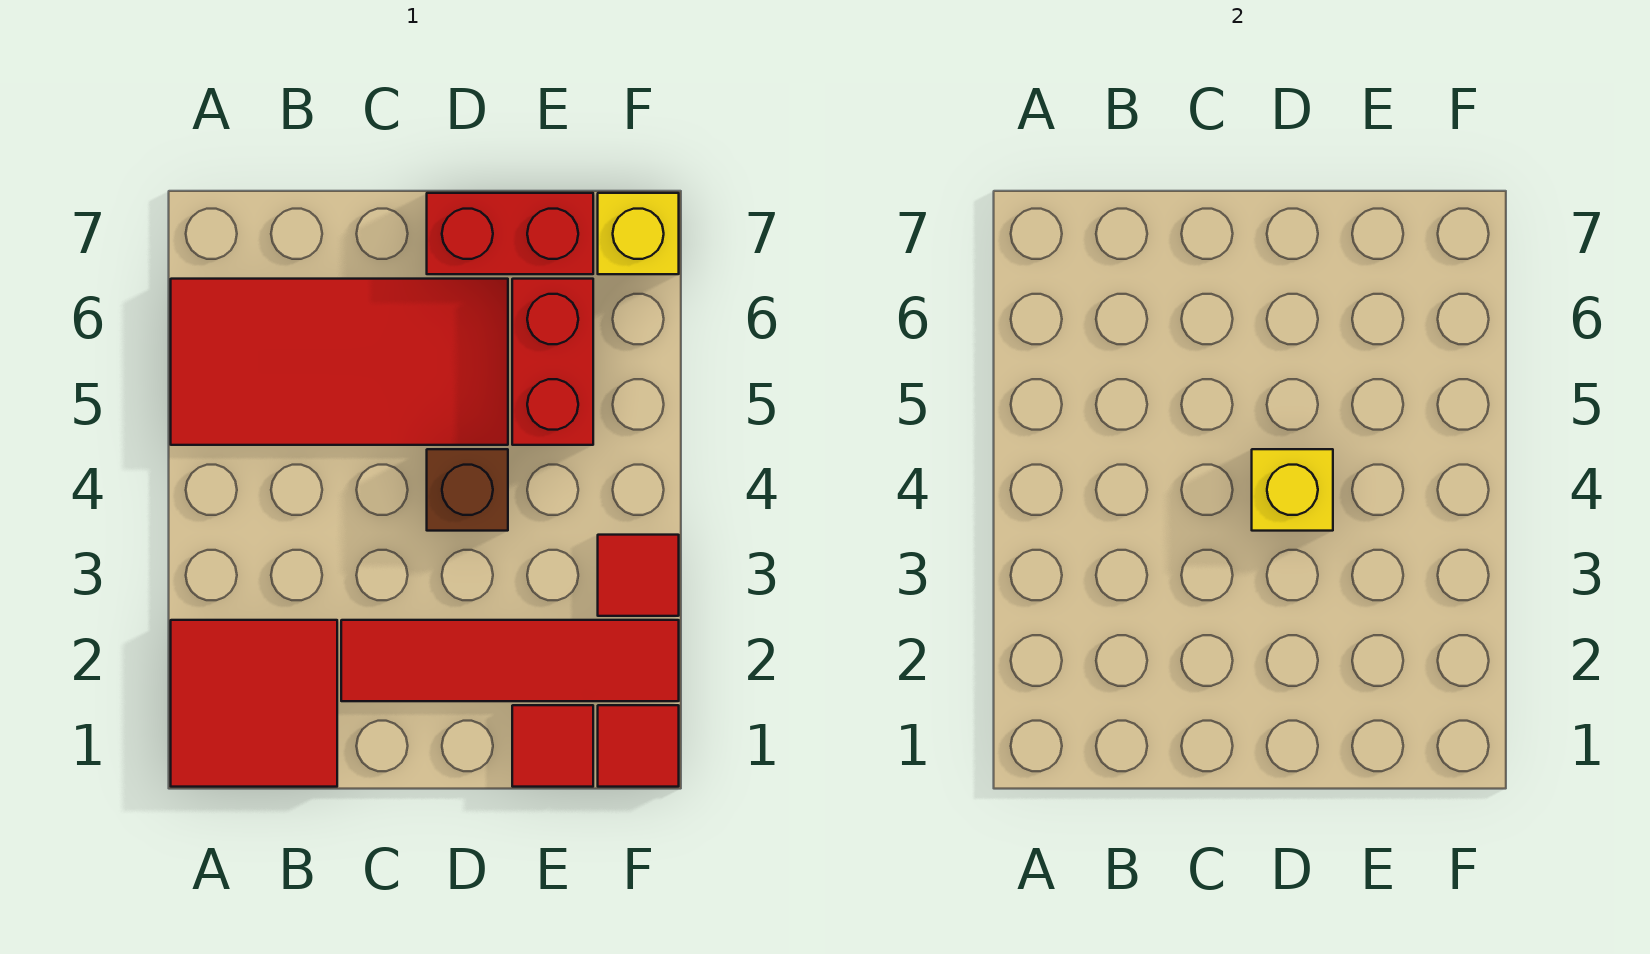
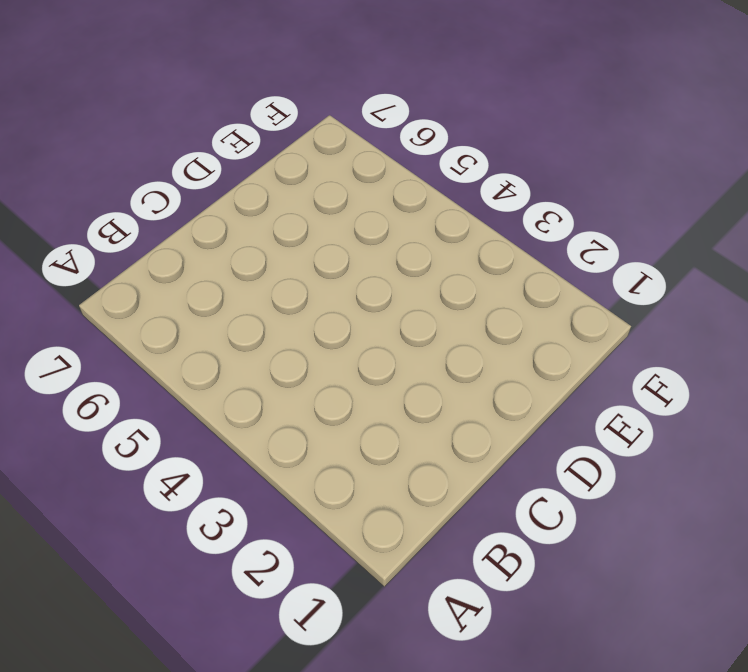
none -> red 2x2 tile [171,620,337,787]
none -> red 2x4 tile [171,279,508,445]

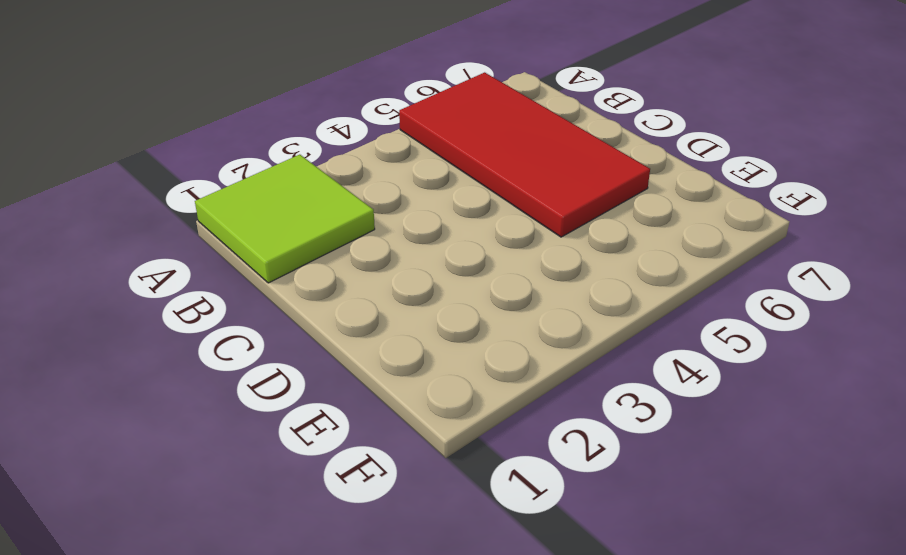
lime 2x2 tile [195,155,375,283] -> red 2x2 tile [171,620,337,787]
none -> red 1x4 tile [341,620,679,701]
none -> brown 1x1 brick [427,449,508,531]

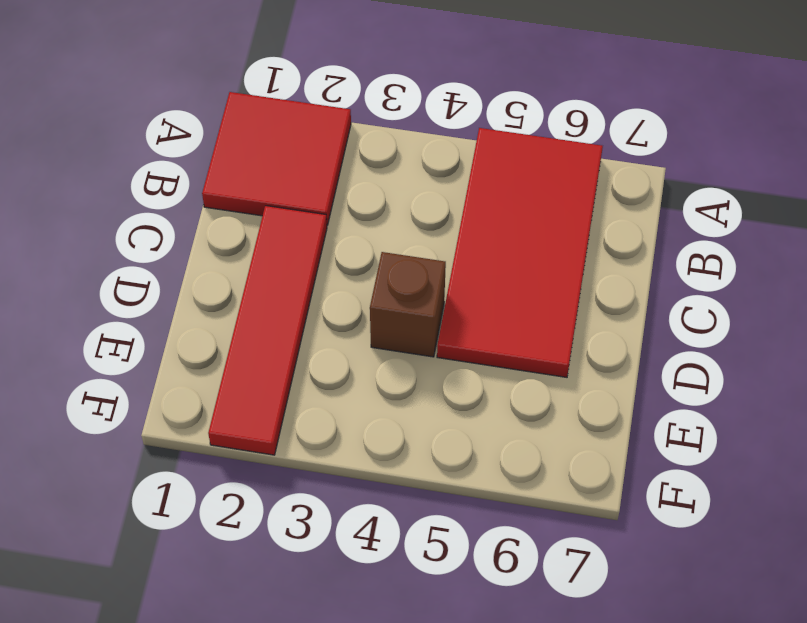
none -> red 1x2 brick [427,193,593,274]
none -> red 1x1 tile [512,705,593,787]

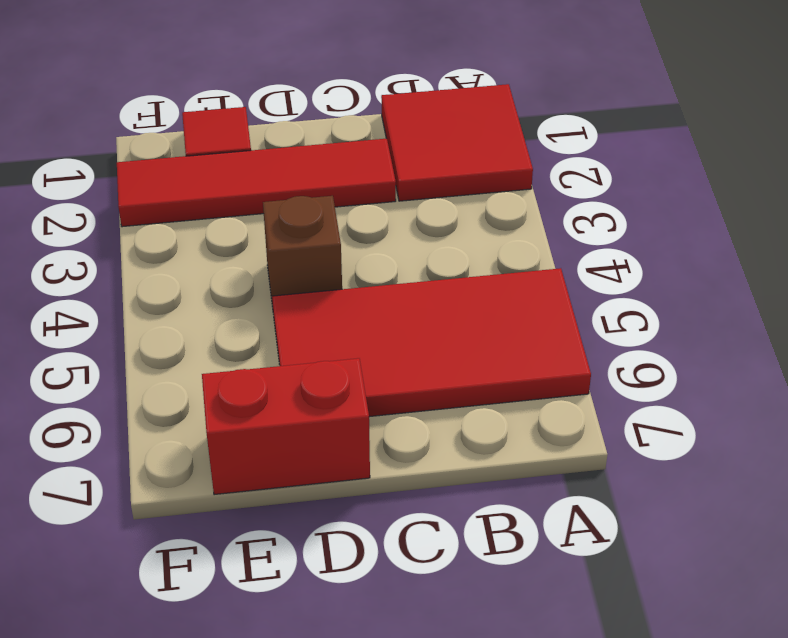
none -> red 1x2 brick [512,279,593,445]
none -> red 1x1 tile [598,705,679,787]

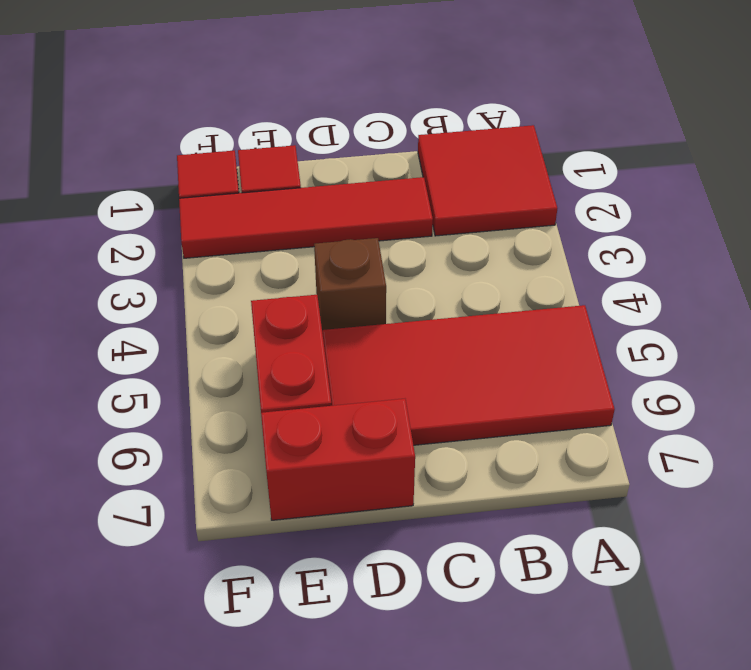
none -> red 1x1 tile [598,535,679,616]
none -> yellow 1x1 brick [598,193,679,274]

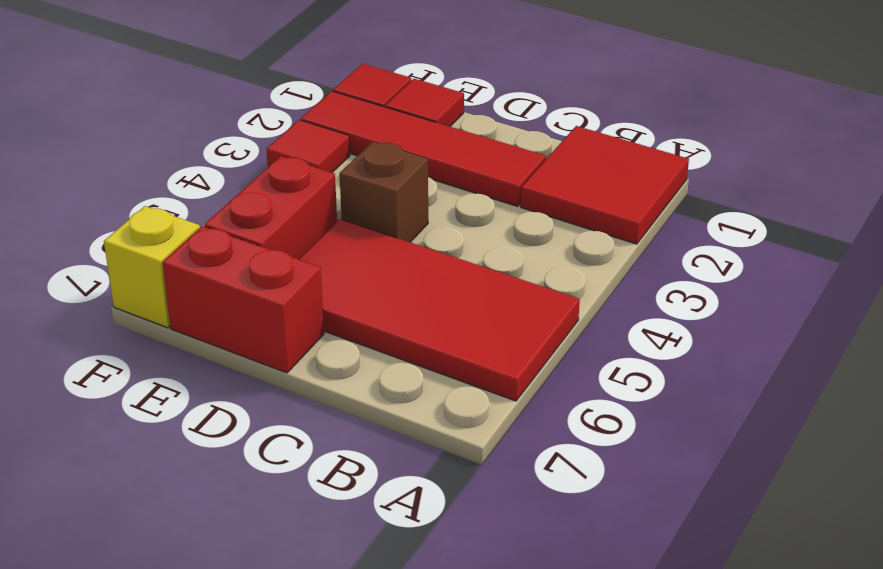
none -> yellow 1x1 brick [1252,449,1333,531]

